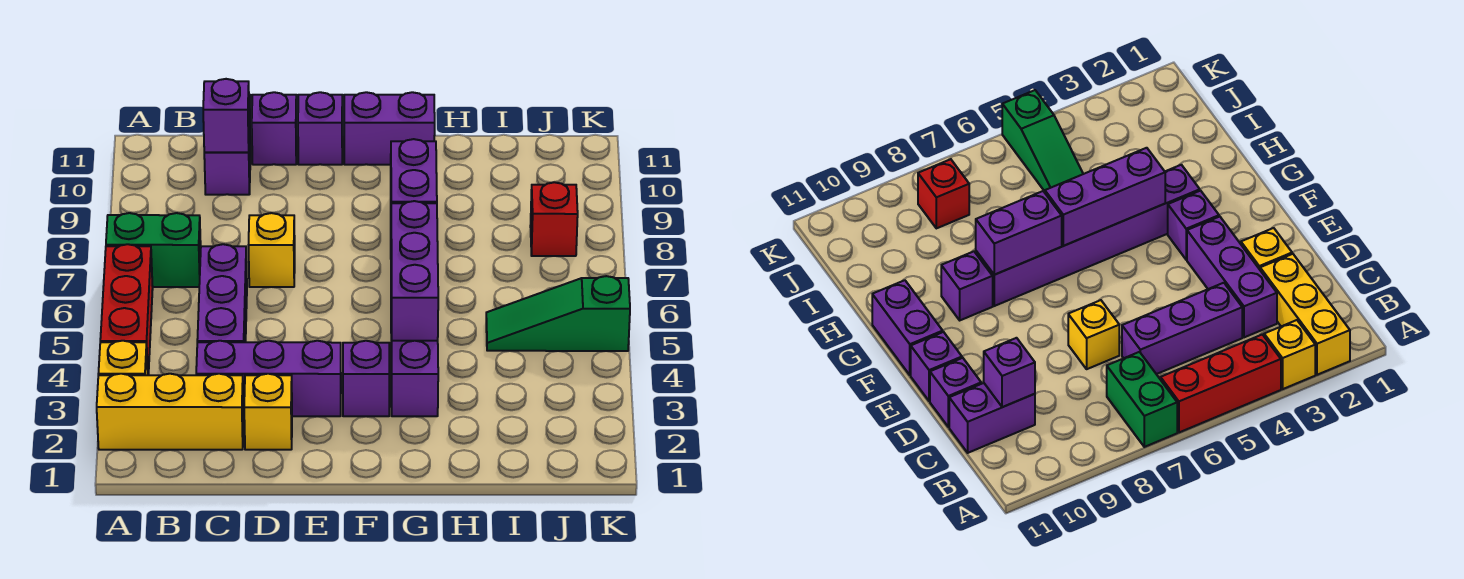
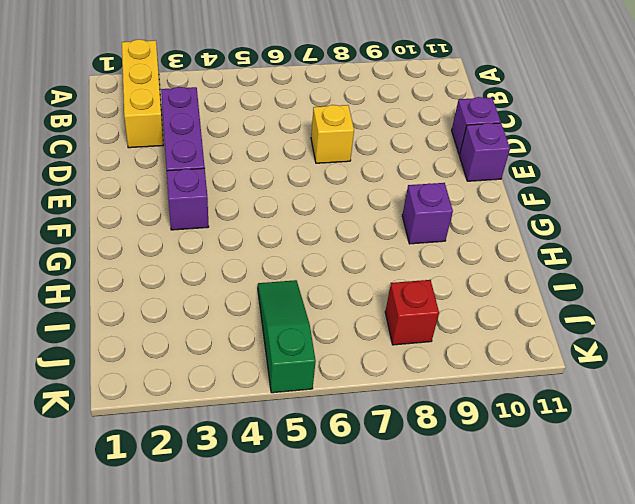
none -> yellow 1x1 brick [99,341,148,375]
none -> red 1x3 brick [100,244,153,375]
none -> green 1x2 brick [106,213,201,287]

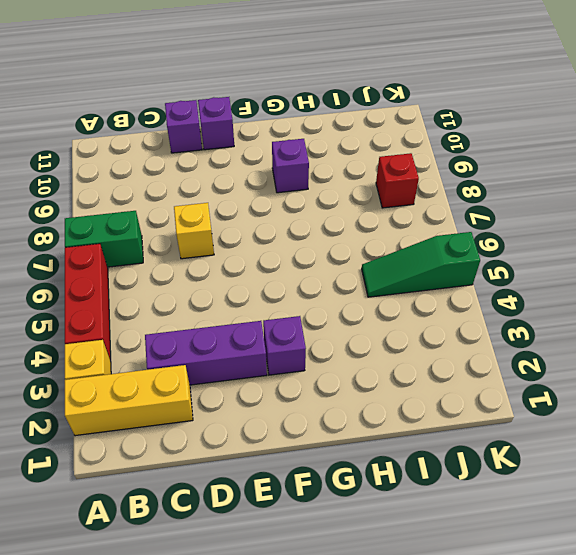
none -> purple 1x3 brick [197,244,247,342]
none -> purple 1x2 brick [204,95,251,195]
none -> yellow 1x1 brick [244,374,292,450]

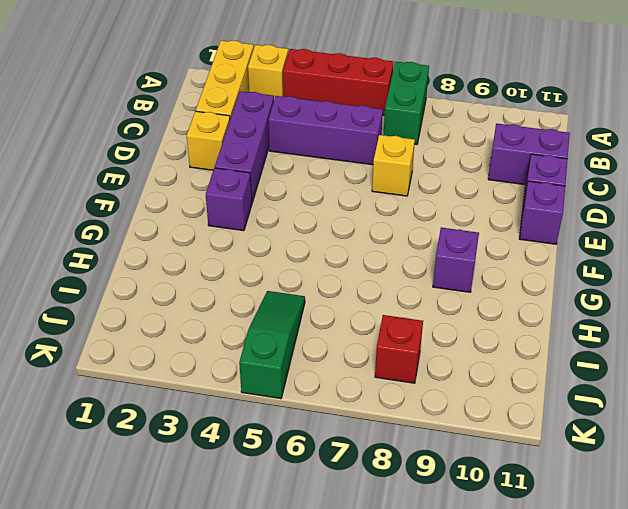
none -> purple 1x2 brick [344,92,435,165]
none -> purple 1x6 brick [391,323,438,416]
none -> purple 1x1 brick [203,79,249,152]

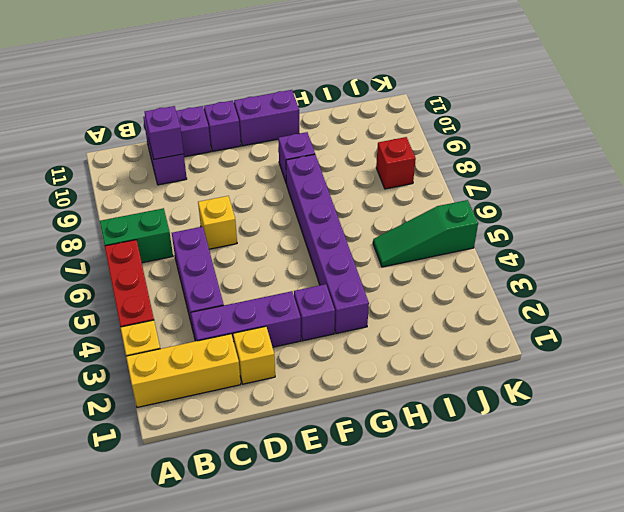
none -> purple 1x3 brick [391,201,438,341]
none -> purple 1x2 brick [391,139,437,203]

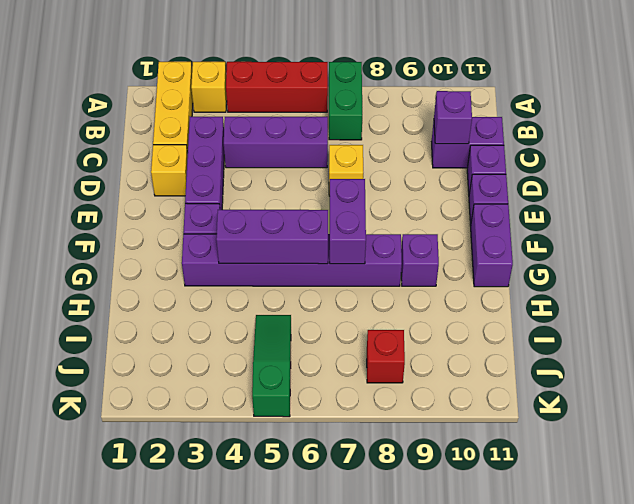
purple 1x2 brick [330,179,366,264] -> purple 1x2 brick turned to [391,139,437,203]

